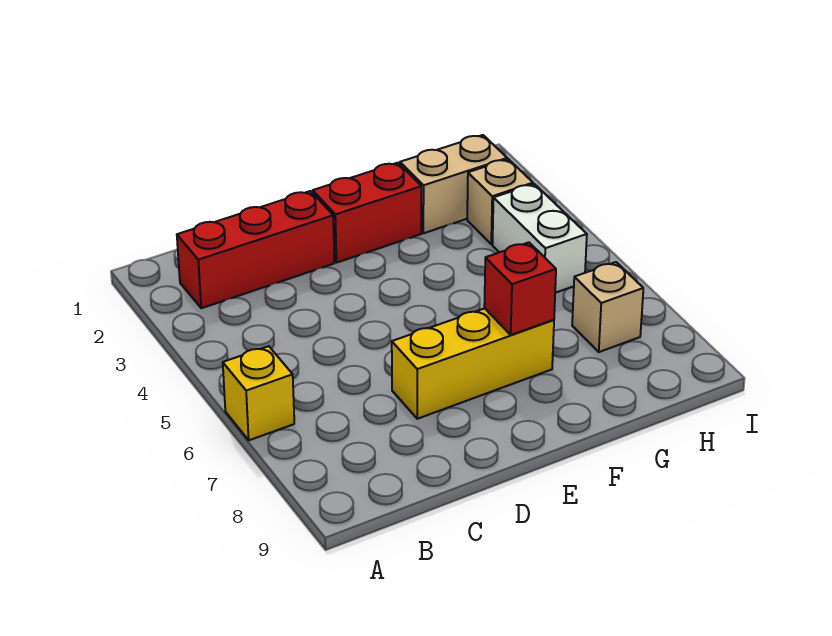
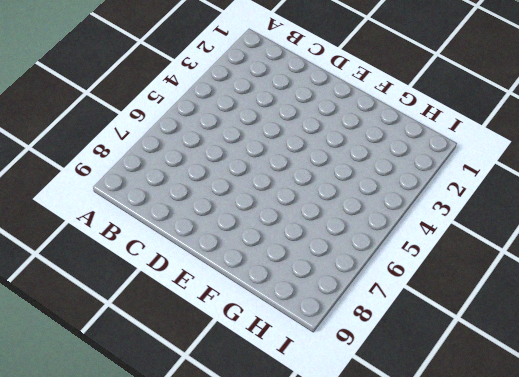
none -> yellow 1x1 brick [223,346,294,440]
none -> red 1x3 brick [177,191,334,308]

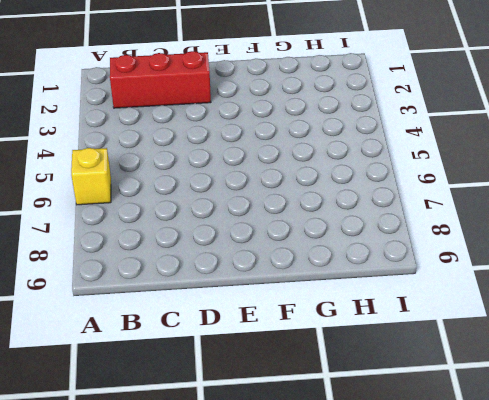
none -> yellow 1x3 brick [392,308,554,419]
none -> red 1x2 brick [313,163,421,263]

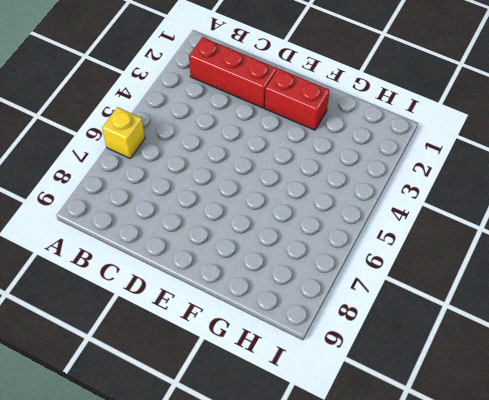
none -> yellow 1x3 brick [392,308,554,419]
none -> tan 1x2 brick [400,135,507,233]

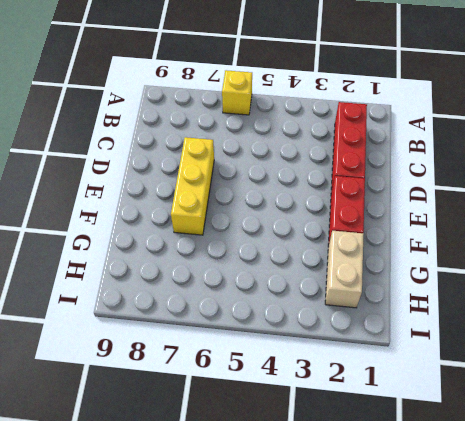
none -> tan 1x1 brick [467,159,533,244]
none -> white 1x2 brick [493,184,587,293]

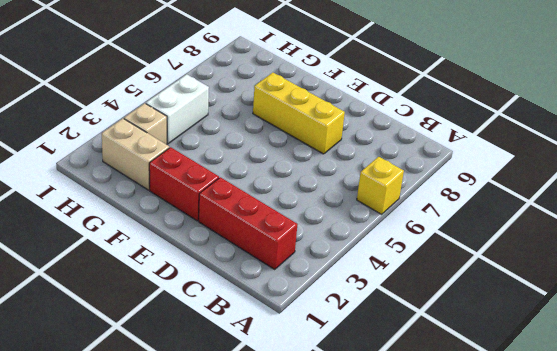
none -> tan 1x1 brick [572,262,643,352]
none -> red 1x1 brick [484,242,556,335]

